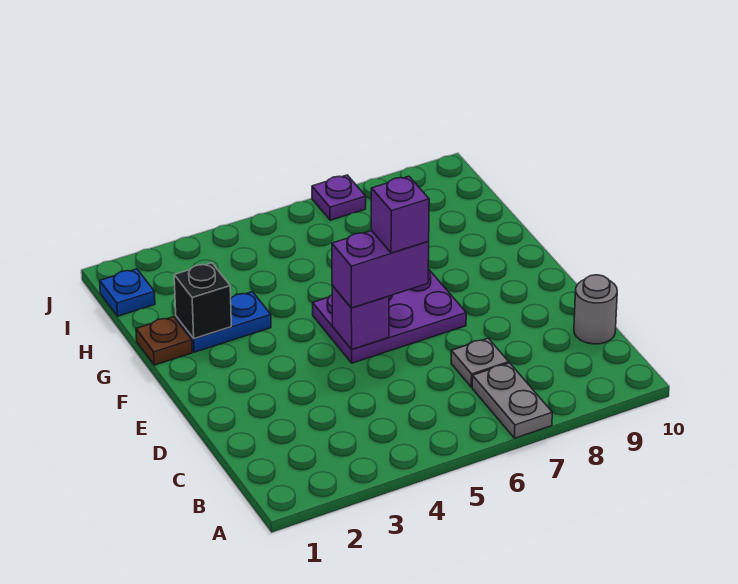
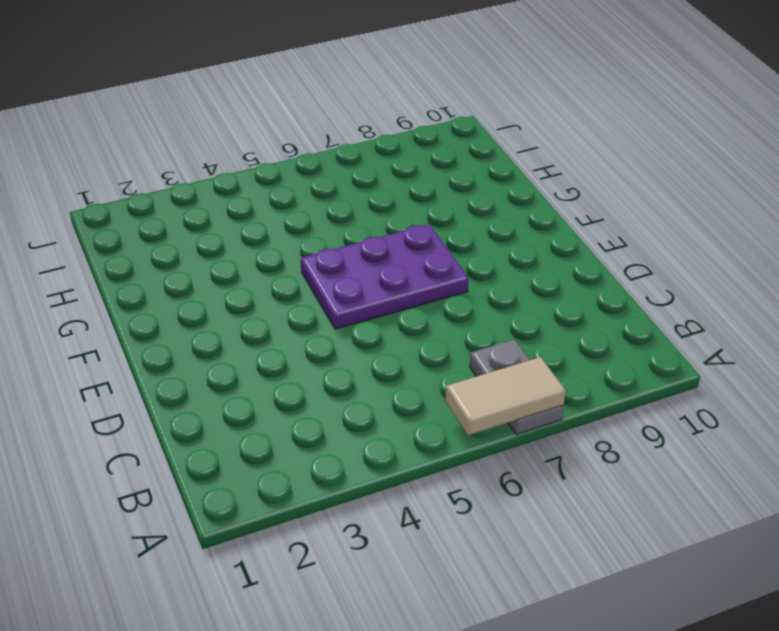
tan 1x2 tile [445,357,566,435] -> none
none -> grey 1x1 plate [451,338,509,387]
none -> grey 1x1 round brick [574,275,617,344]
none -> brown 1x1 plate [136,317,192,365]

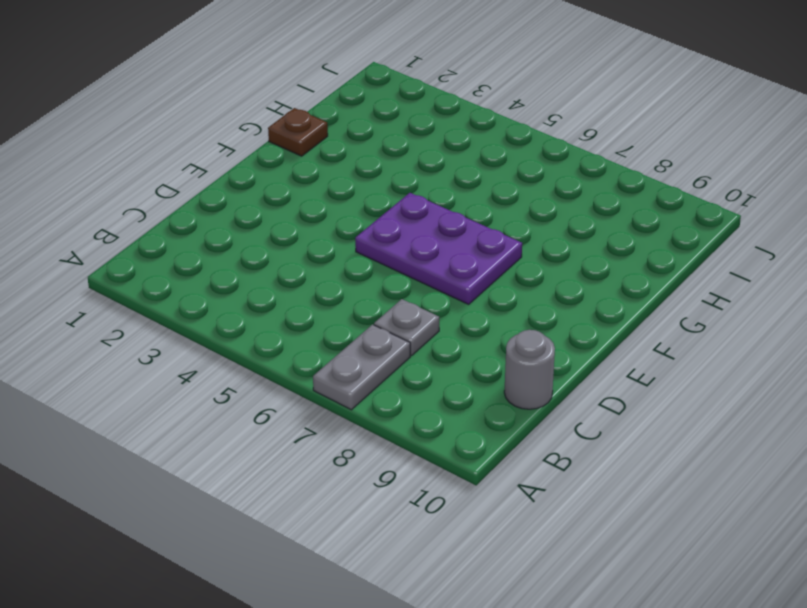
none -> blue 1x2 plate [176,292,271,352]
none -> blue 1x1 plate [100,269,155,316]
none -> purple 1x1 plate [312,175,366,220]

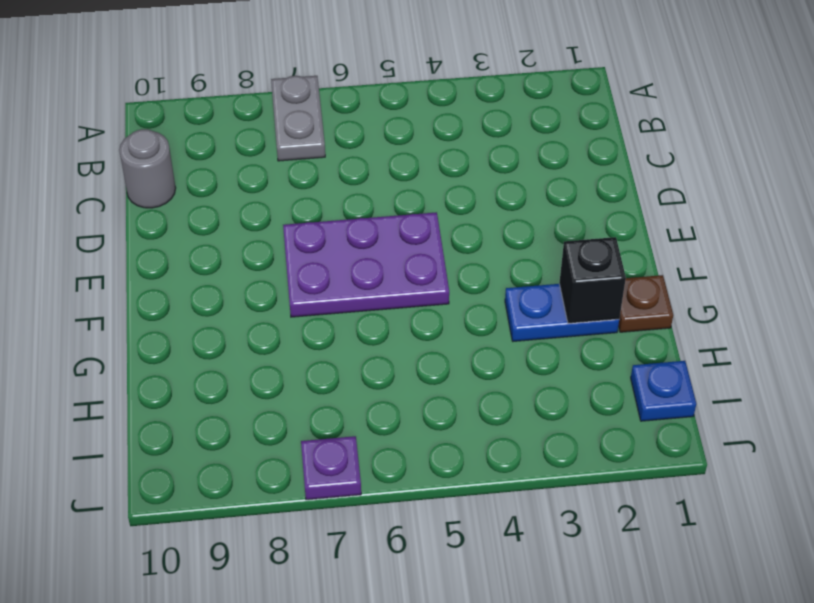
none -> grey 1x1 plate [451,338,509,387]
none -> purple 1x1 brick [332,286,389,349]
none -> purple 1x2 brick [332,231,429,308]

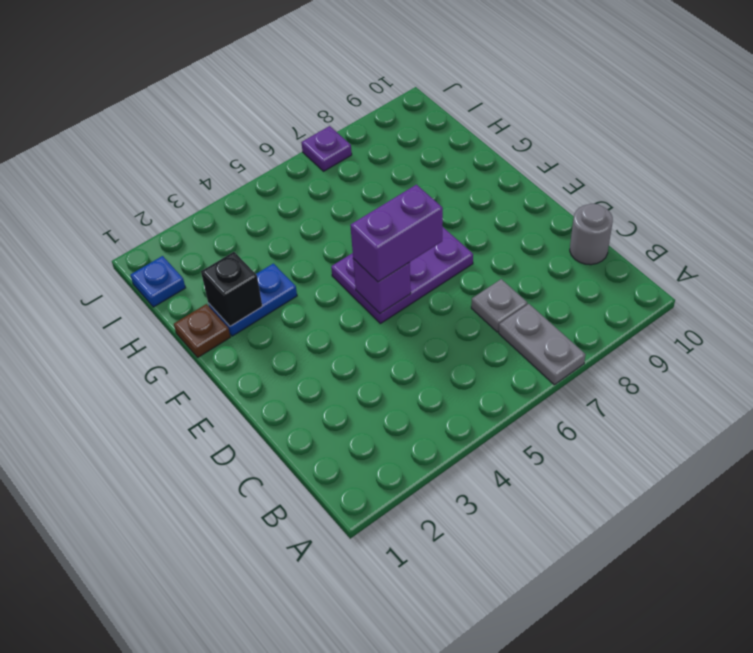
none -> purple 1x1 brick [371,176,429,253]

